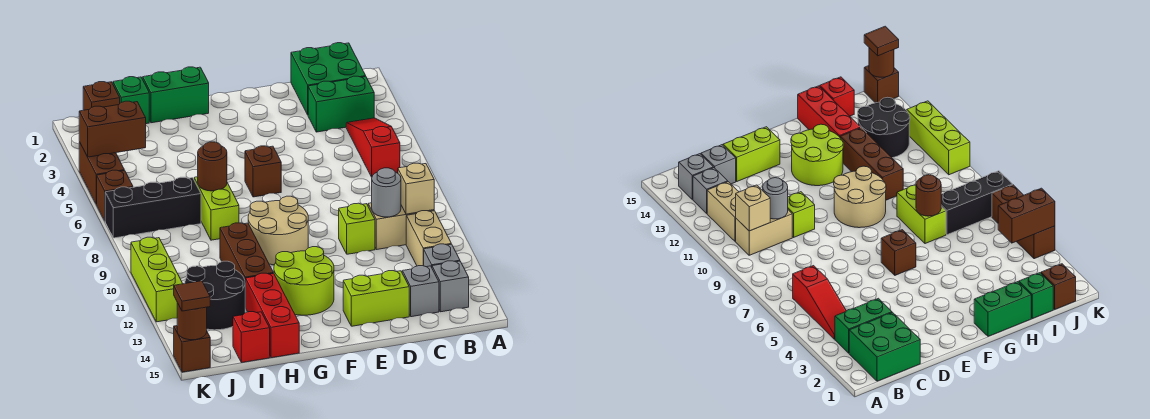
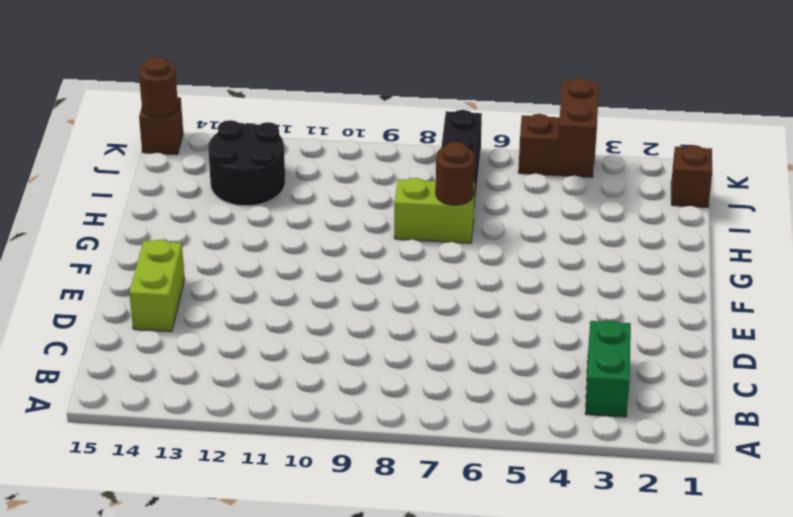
none -> green 2x2 brick [291,43,366,115]
none -> red 1x3 slope [346,118,400,177]
none -> tan 1x2 brick [368,203,434,250]
none -> tan 1x2 brick [406,211,451,266]

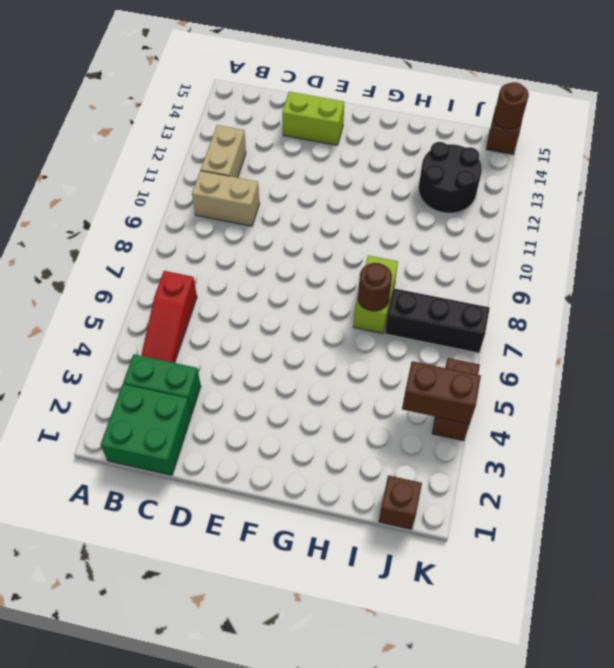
none -> grey 1x1 brick [424,244,460,267]
none -> grey 1x1 brick [432,261,469,312]
none -> grey 1x1 brick [402,266,439,317]
none -> lime 1x1 brick [339,203,375,254]

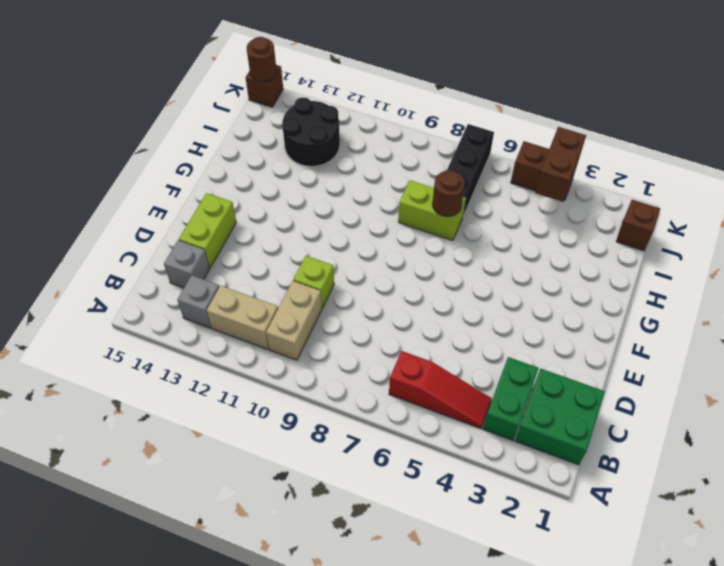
none -> grey 1x1 brick [432,261,469,312]
none -> brown 1x1 brick [245,146,281,197]
none -> tan 2x2 round brick [248,196,308,265]
none -> lime 2x2 round brick [274,247,334,315]

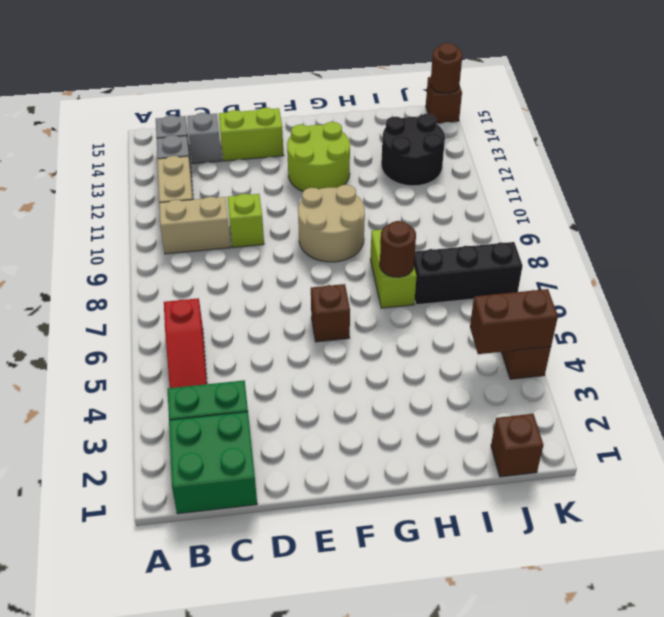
none -> green 1x2 brick [143,67,209,123]
none -> brown 1x3 brick [220,223,273,307]
none -> red 1x3 brick [245,273,299,358]
none -> green 1x1 brick [113,77,149,124]

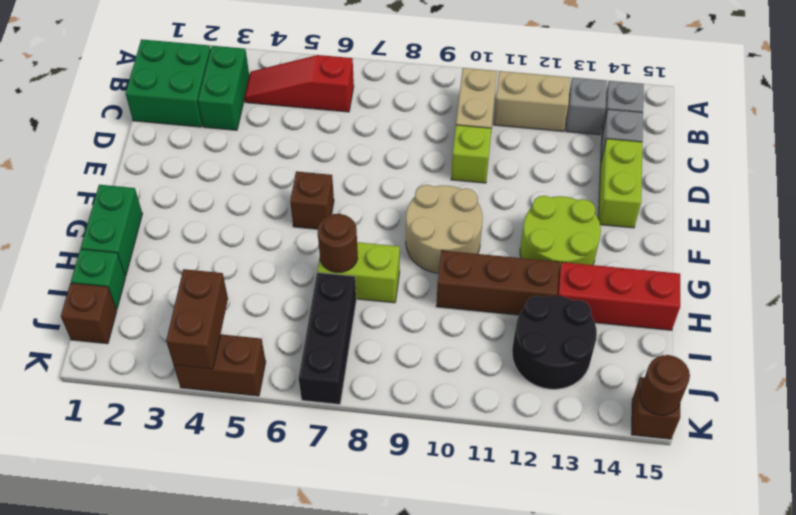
none -> red 1x1 brick [233,312,270,363]
none -> brown 1x1 brick [96,170,133,220]
none -> lime 1x3 brick [131,237,183,322]
none -> tan 1x1 brick [398,163,434,214]

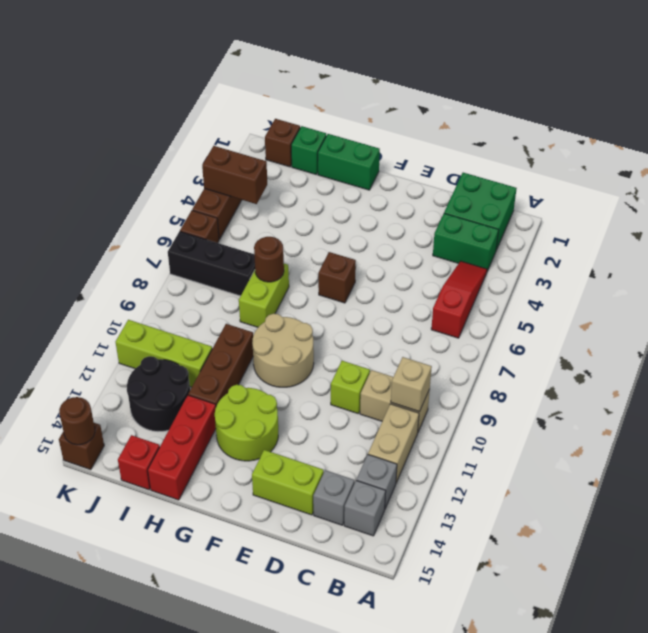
lime 1x3 brick [116,320,212,387] -> lime 1x3 brick turned to [131,237,183,322]
none -> grey 1x1 round brick [372,168,401,217]
none -> brown 1x1 tile [174,281,210,311]

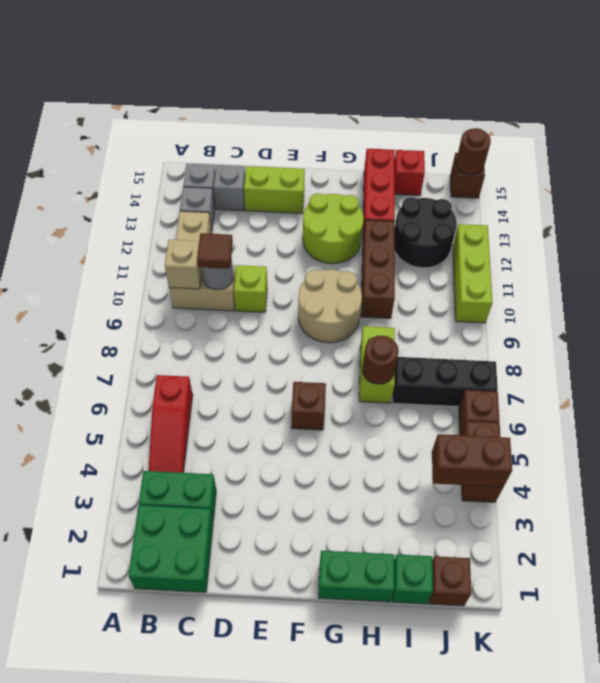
brown 1x1 tile [197,233,233,268] -> brown 1x1 tile moved to [174,281,210,311]

